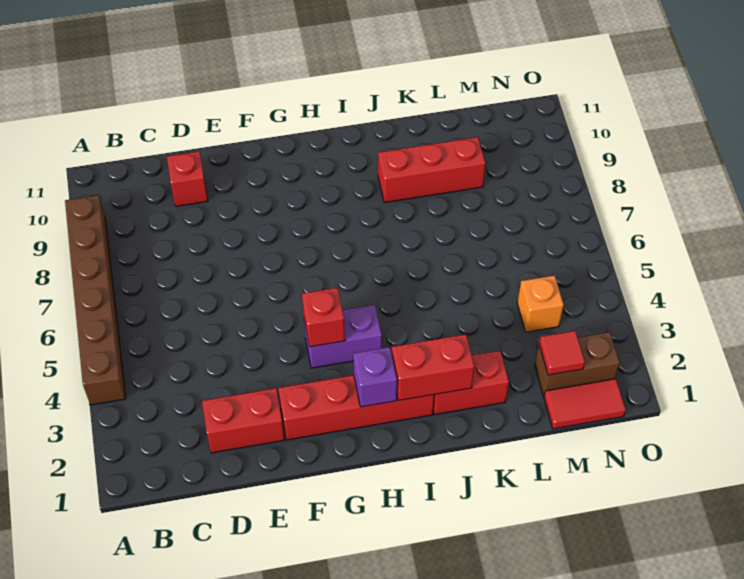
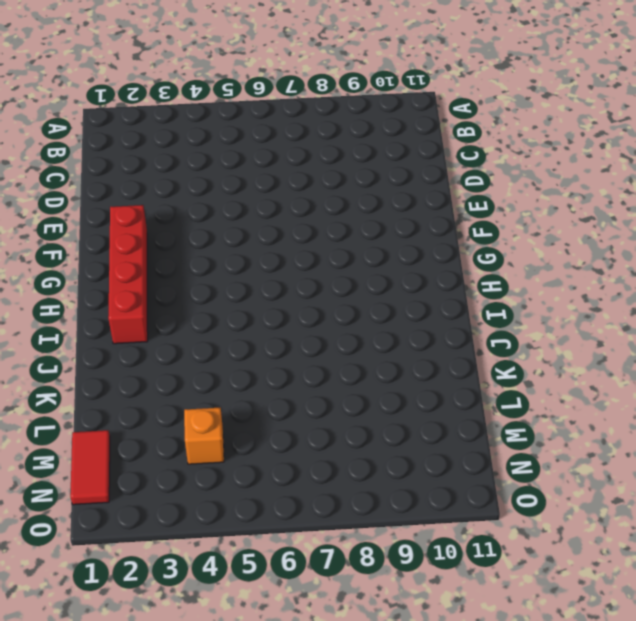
none -> brown 1x6 brick [65,195,126,405]
none -> red 1x2 brick [202,388,284,453]
none -> red 1x1 brick [167,151,208,206]

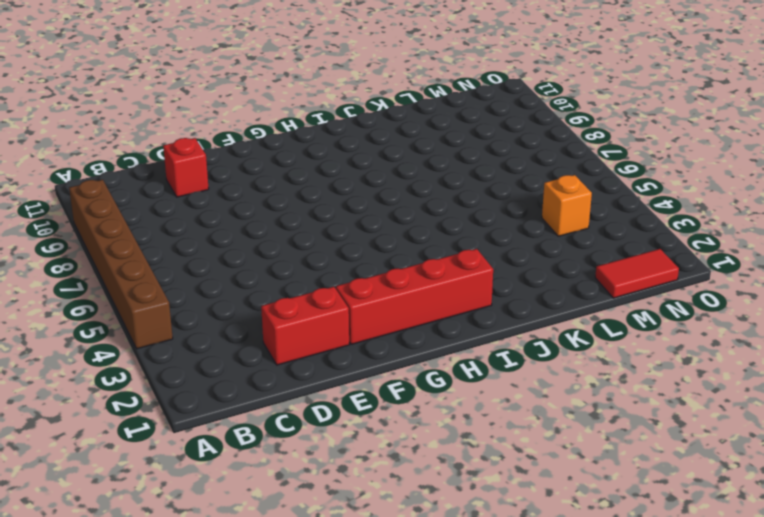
none -> purple 1x2 brick [304,305,382,368]
none -> red 1x2 brick [433,351,509,414]
none -> red 1x3 brick [378,137,486,203]

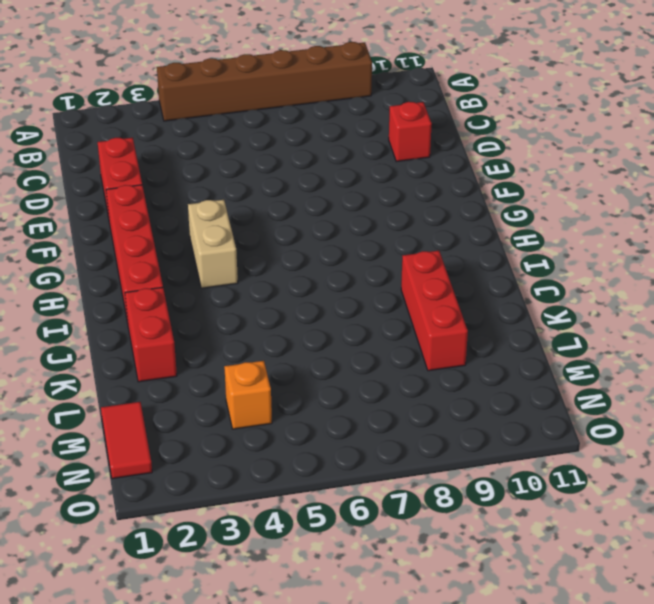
tan 1x2 brick [188,200,238,288] -> purple 1x2 brick [304,305,382,368]
none -> brown 1x2 brick [535,332,620,396]
none -> red 1x1 brick [302,288,345,347]
none -> purple 1x1 brick [353,347,397,407]

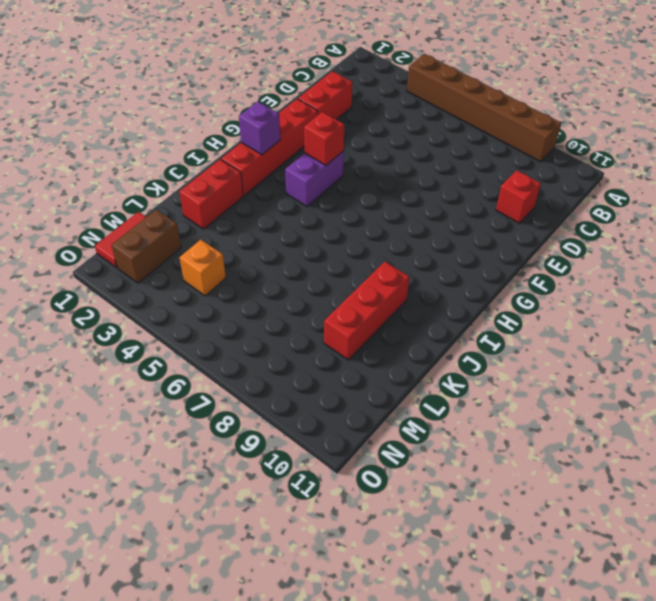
none -> red 1x2 brick [392,334,474,400]
none -> red 1x1 tile [539,331,585,375]

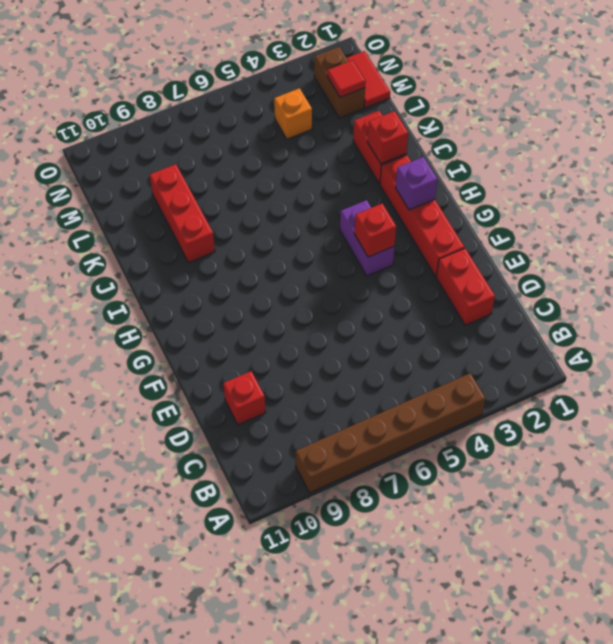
red 1x1 brick [368,111,408,164] -> red 1x2 brick [392,334,474,400]

